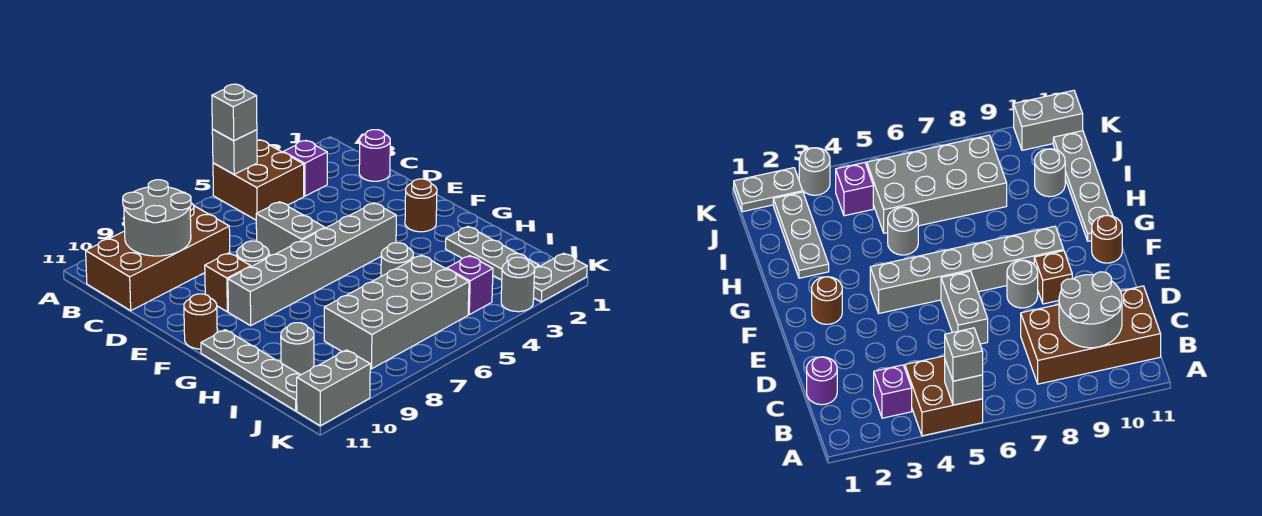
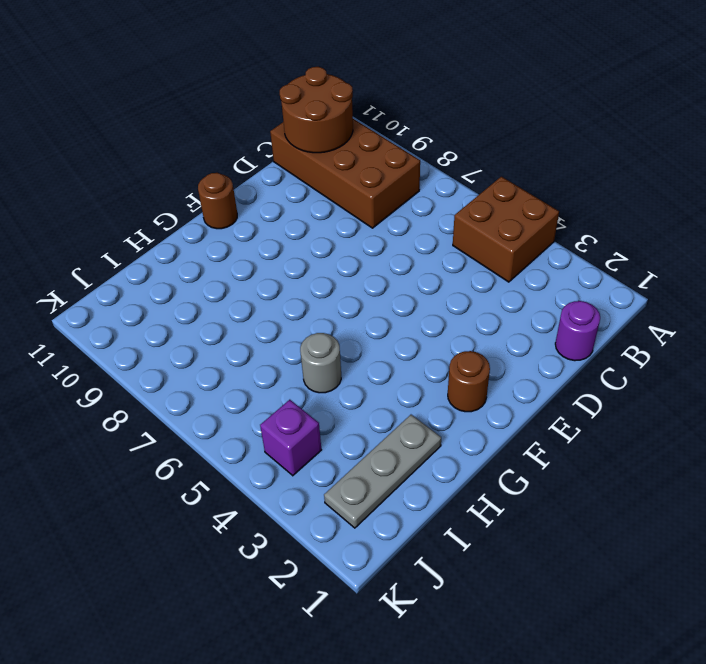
brown 2x2 round brick [280,67,353,153] -> grey 2x2 round brick [123,180,191,256]
none -> purple 1x1 brick [283,140,327,196]
none -> grey 1x2 brick [256,202,325,255]
none -> grey 1x1 round brick [237,241,269,267]

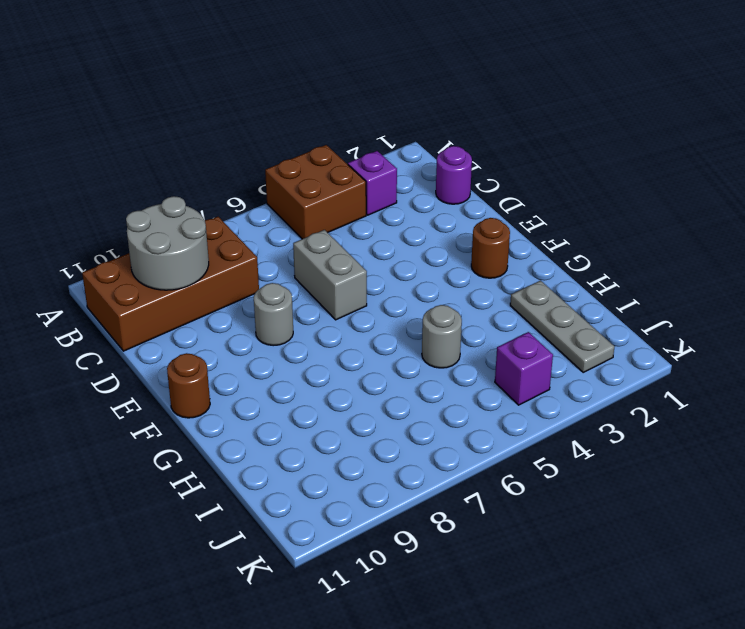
none -> brown 1x1 brick [205,253,251,312]
none -> grey 1x6 brick [228,203,396,326]
none -> grey 1x4 plate [201,330,300,411]

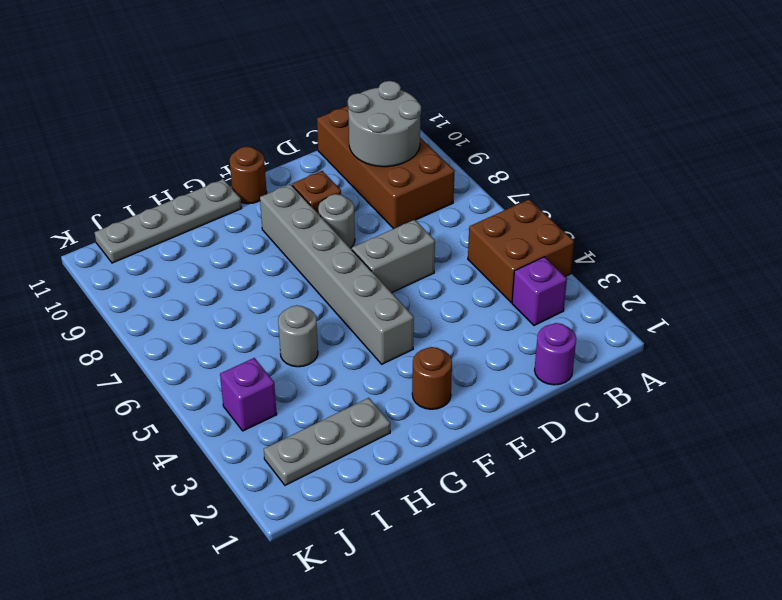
none -> grey 2x4 brick [324,255,469,369]
none -> grey 1x1 round brick [281,323,314,375]
none -> grey 1x2 plate [534,253,587,302]

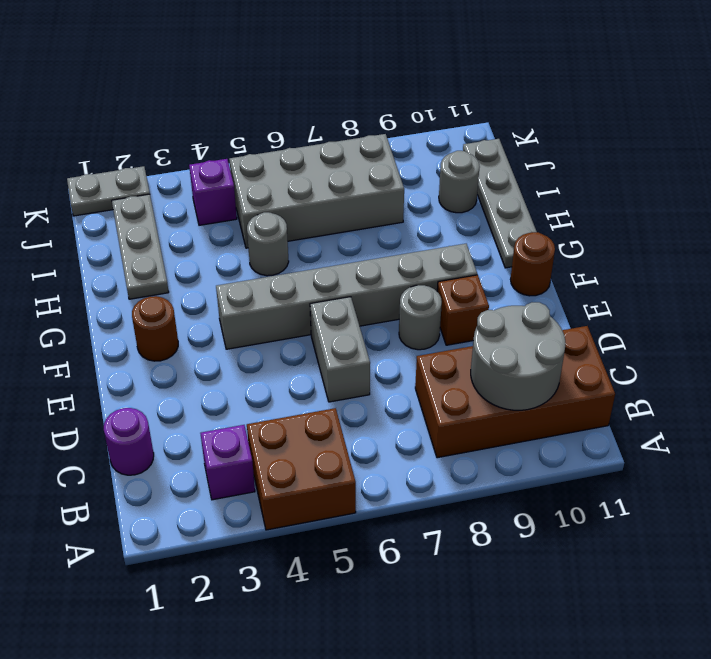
none -> grey 1x1 round brick [501,257,535,312]
none -> grey 1x2 brick [297,350,370,426]
none -> grey 1x1 brick [212,129,257,174]

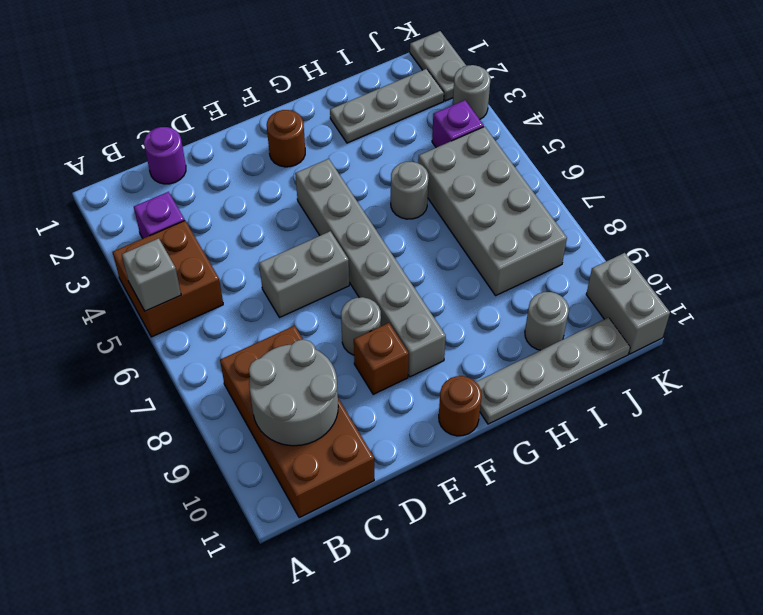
none -> grey 1x1 brick [212,84,257,141]

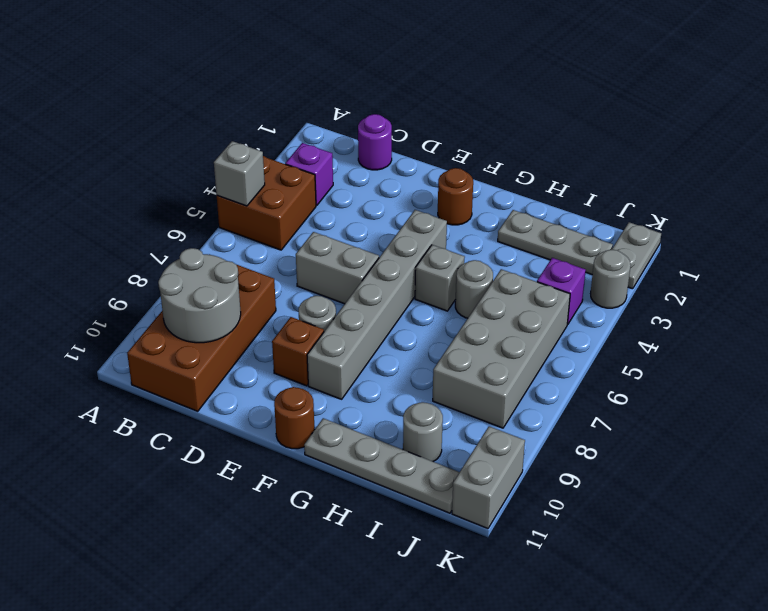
grey 1x1 brick [415,245,465,311] -> grey 1x1 brick moved to [212,84,257,141]

